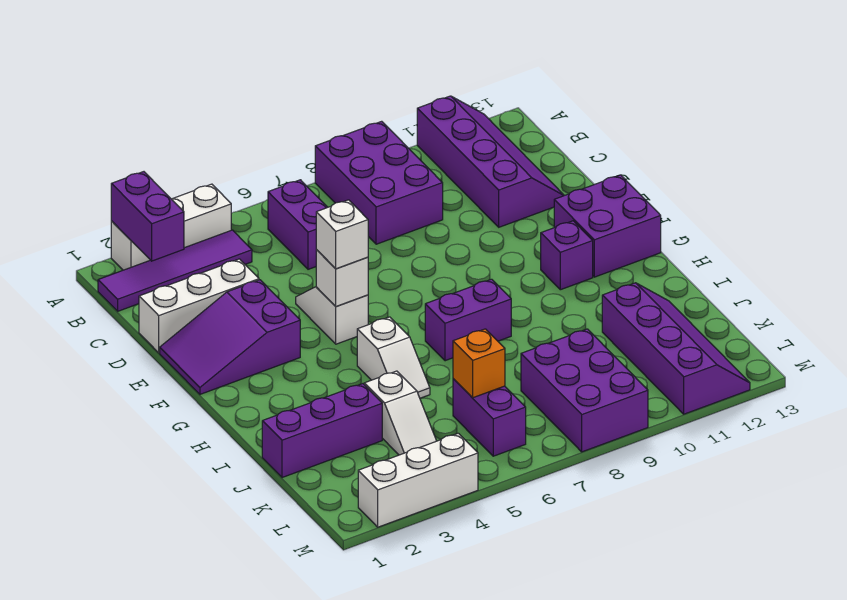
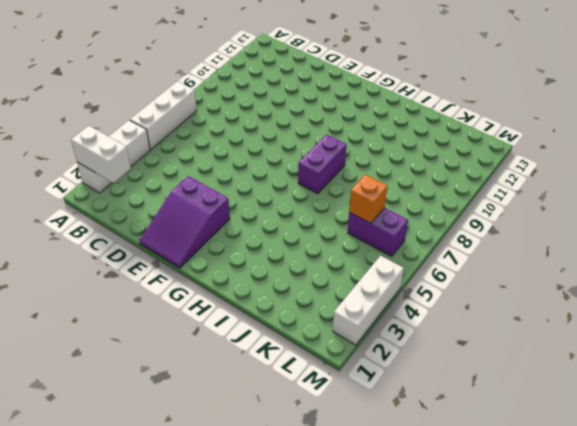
white 1x2 brick [71,126,131,183] -> purple 1x2 brick [111,172,184,261]
white 1x3 brick [130,81,197,149] -> white 1x3 brick moved to [139,259,259,353]
none -> purple 2x3 brick [315,121,443,244]
none -> purple 2x4 slope [417,96,564,227]
none -> purple 1x4 tile [98,230,252,311]

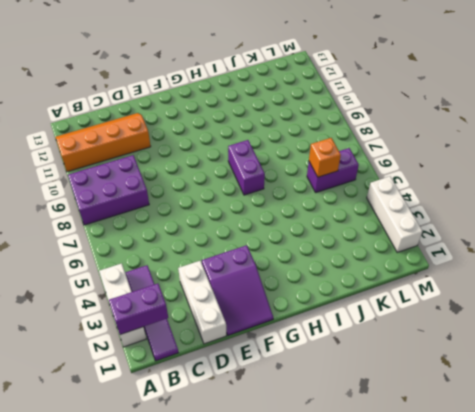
orange 2x4 slope [56,113,151,172] -> purple 2x4 slope [417,96,564,227]
none -> purple 1x2 brick [268,180,328,269]
none -> white 1x2 slope [296,287,368,344]
none -> purple 2x2 brick [554,175,661,277]

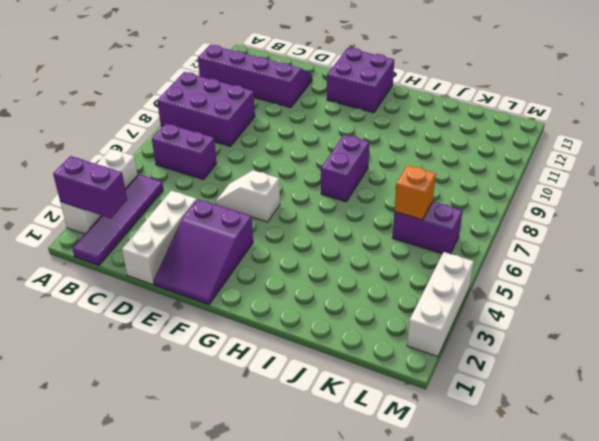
none -> purple 1x1 brick [541,221,593,290]
none -> white 1x2 slope [357,317,430,398]
none -> purple 1x3 brick [262,384,382,478]

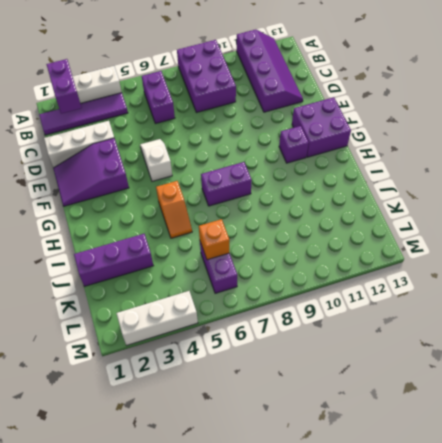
orange 1x2 slope [156,181,192,238] -> white 1x2 slope [357,317,430,398]
none -> white 1x2 slope [364,371,436,455]
none -> purple 2x4 slope [602,283,750,414]
none -> purple 2x3 brick [521,329,648,452]

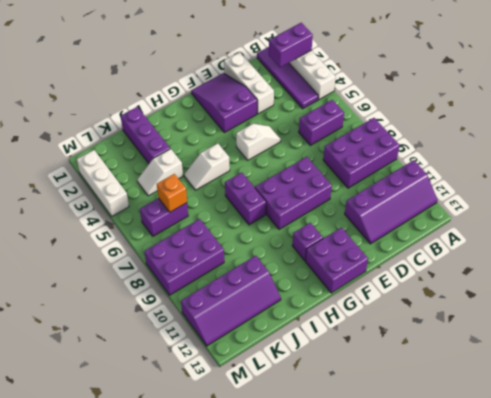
purple 2x3 brick [255,157,332,230] -> none
none -> white 1x1 brick [316,250,368,307]
none -> white 1x1 brick [316,200,368,269]

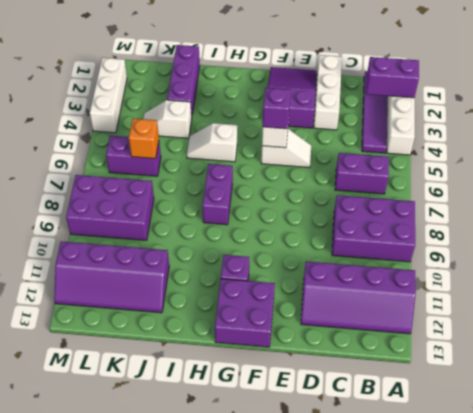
purple 1x1 brick [263,88,291,129] -> white 1x1 brick [316,200,368,269]

